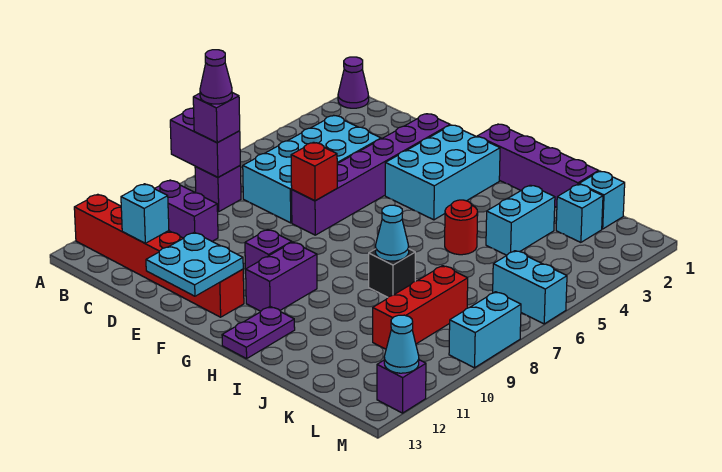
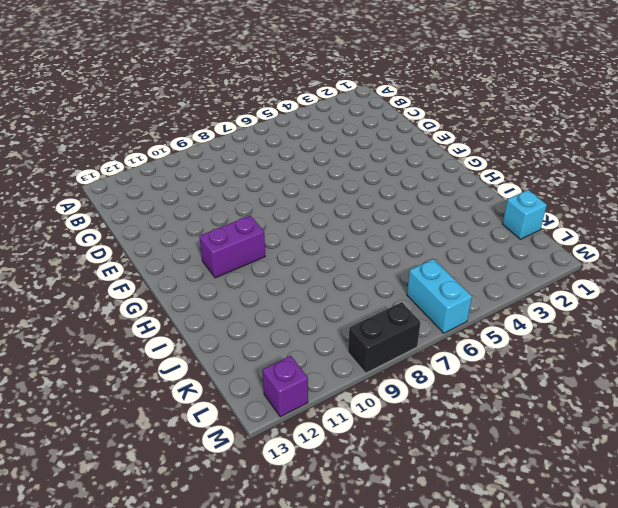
black 1x2 brick [348,302,421,373] -> cyan 1x2 brick [449,292,521,368]
none -> purple 1x1 cone [338,57,369,108]
none -> red 1x6 brick [74,194,244,317]
none -> purple 1x1 brick [195,166,241,212]

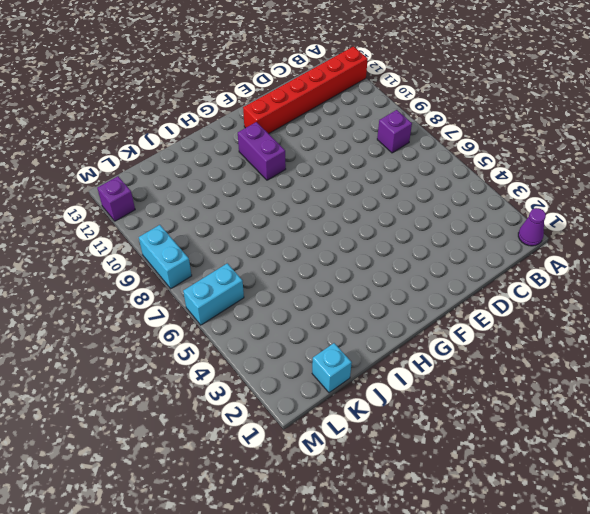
none -> purple 1x2 brick [155,180,218,241]
none -> cyan 2x4 brick [243,116,381,223]
none -> purple 1x6 brick [292,114,450,235]

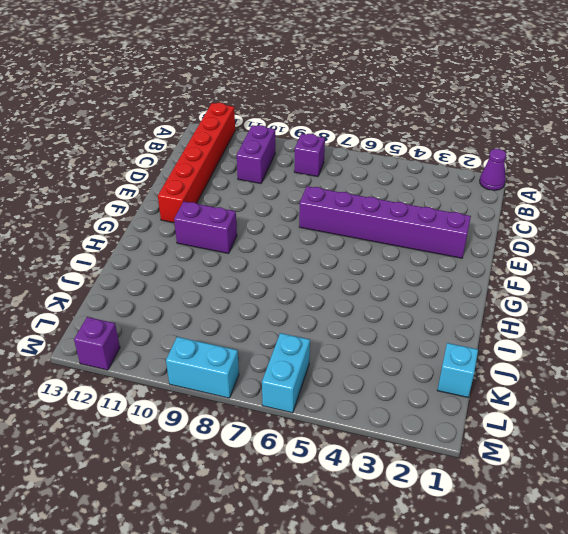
none -> cyan 2x4 brick [243,116,381,223]
none -> cyan 2x3 brick [385,125,500,220]
none -> purple 1x1 brick [245,229,292,273]

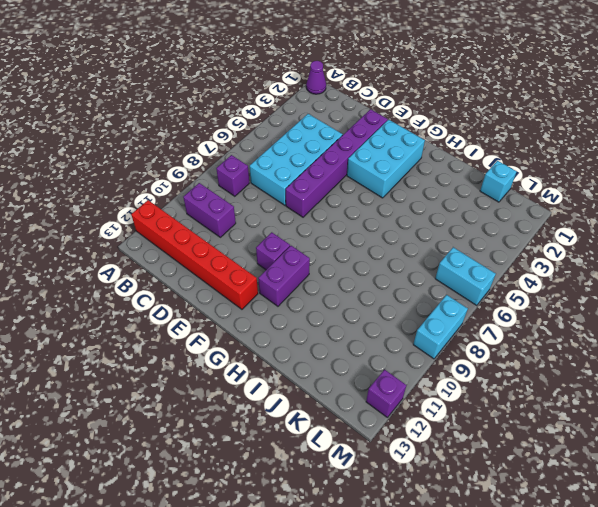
none -> purple 1x4 brick [477,124,599,207]
none -> purple 1x2 plate [222,307,295,359]
none -> red 1x1 round brick [445,200,478,255]

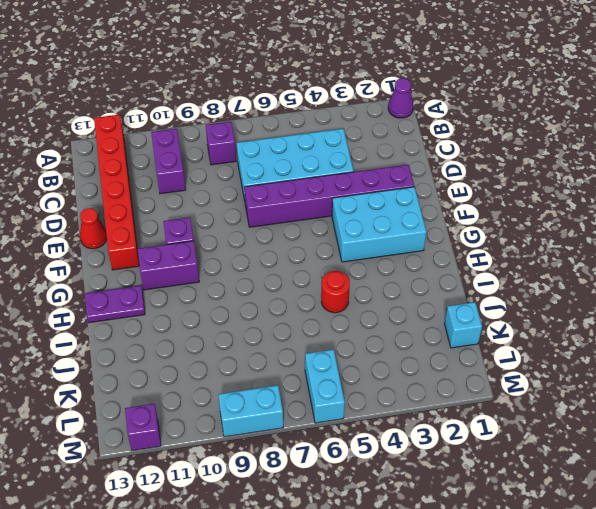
red 1x1 cone [80,208,107,249] -> none
none -> purple 1x4 brick [477,124,599,207]
none -> black 1x1 brick [369,249,415,297]
none -> cyan 1x2 brick [486,185,555,255]

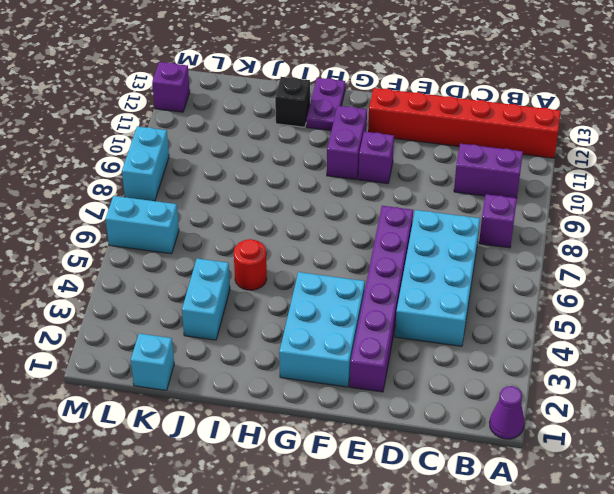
black 1x1 brick [275,77,310,127] -> black 1x1 brick moved to [369,249,415,297]
none -> purple 1x4 brick [477,124,599,207]
none -> cyan 1x1 brick [556,184,603,242]
none -> red 1x3 brick [373,266,468,349]

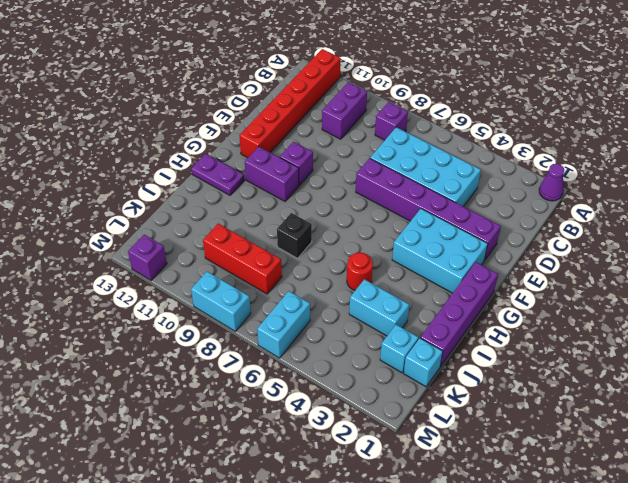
none -> purple 1x2 brick [170,108,240,177]
none -> cyan 1x1 brick [121,184,169,243]
none -> red 1x1 brick [291,142,337,201]

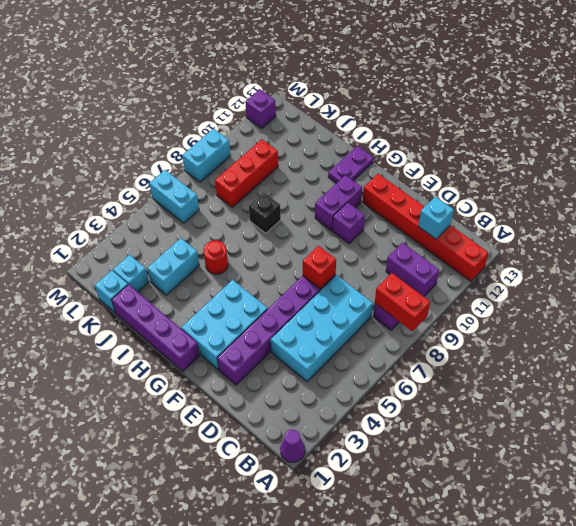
red 1x2 brick [375,273,430,331] -> purple 1x2 brick [170,108,240,177]
none -> cyan 2x2 plate [146,232,243,296]
none -> cyan 1x1 cone [376,205,409,261]
none -> cyan 1x1 cone [384,315,419,373]

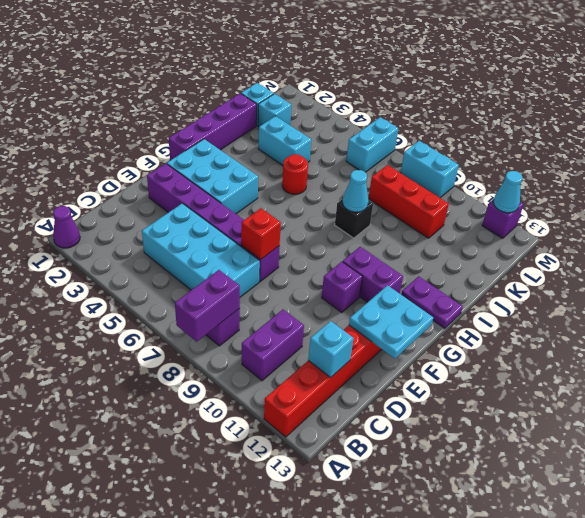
none -> purple 1x1 brick [193,93,240,143]
none -> purple 1x1 cone [200,50,232,104]

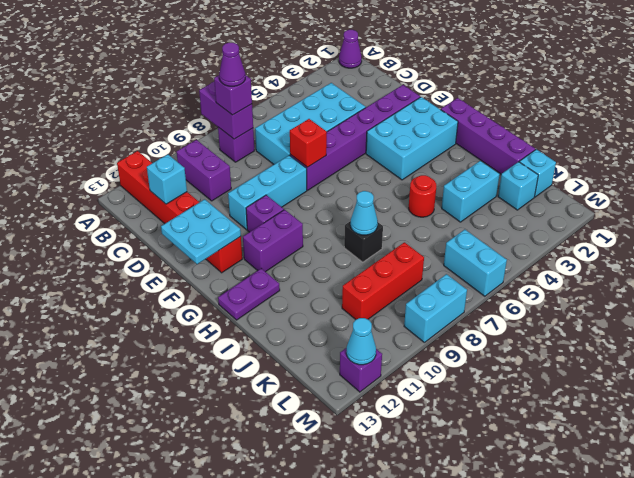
cyan 1x3 brick [228,155,307,230] -> none

